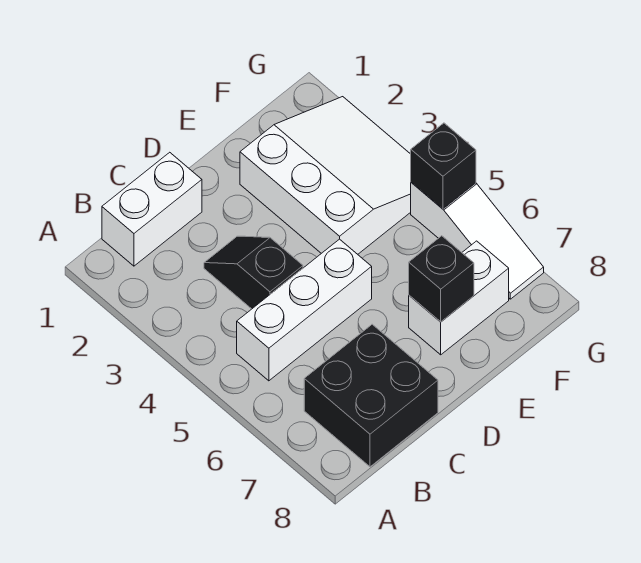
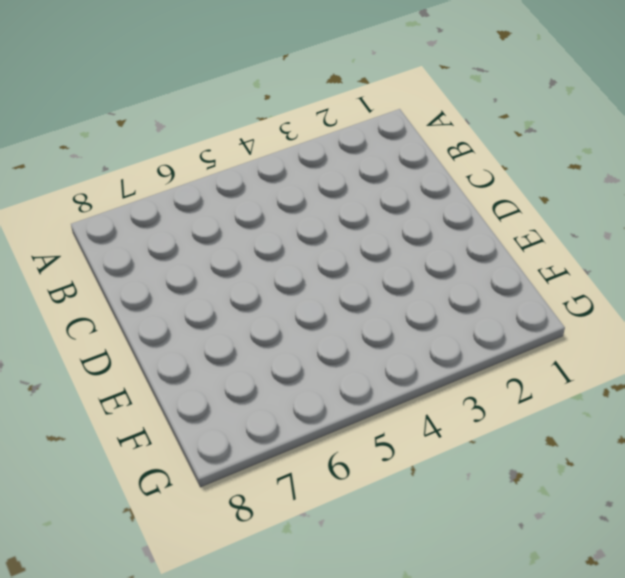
none -> white 1x2 brick [102,152,202,266]
none -> white 1x3 brick [237,239,372,381]

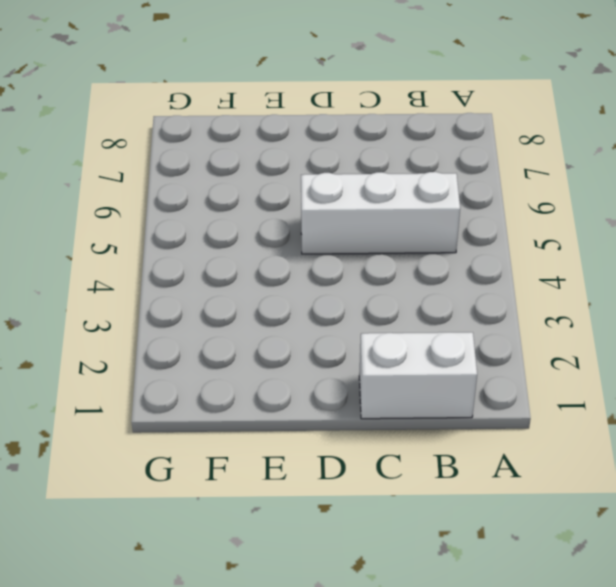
none -> black 2x2 brick [304,324,438,467]
none -> black 1x2 slope [204,236,303,309]

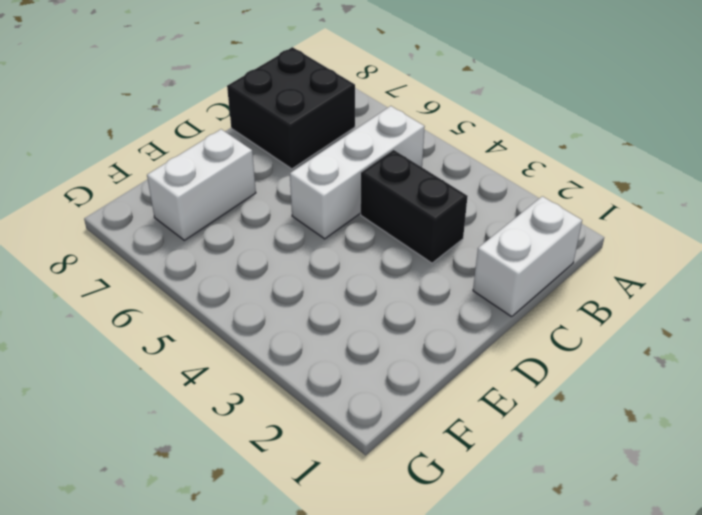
black 1x2 brick [361,150,468,263] -> black 1x2 slope [204,236,303,309]
none -> white 3x3 slope [240,97,411,254]
none -> white 1x3 slope [411,182,544,299]

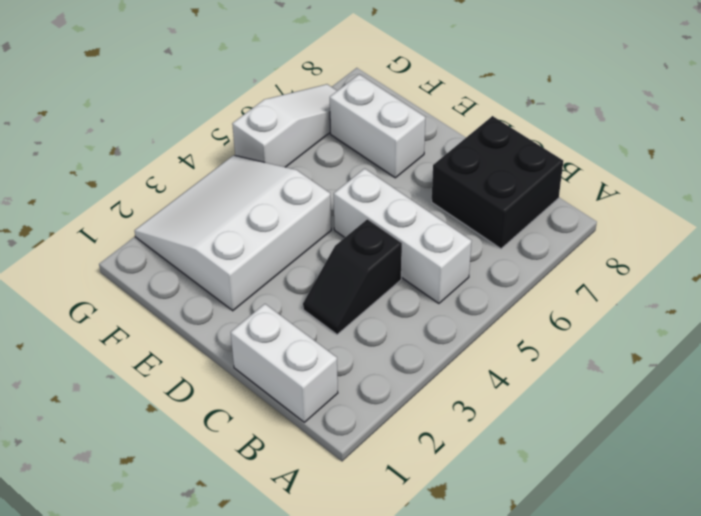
none -> black 1x1 brick [409,236,474,322]
none -> black 1x1 brick [411,123,476,209]

